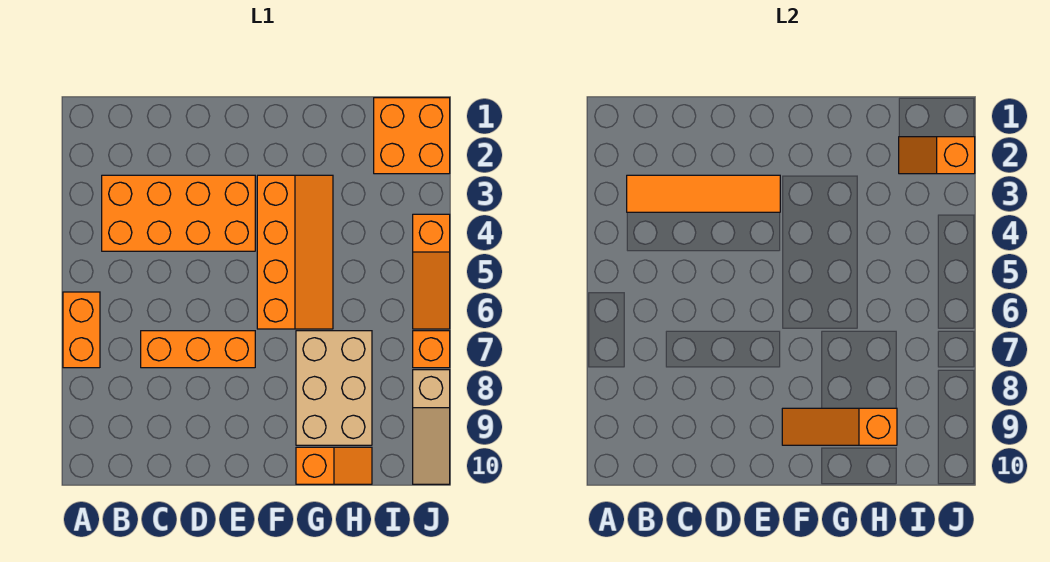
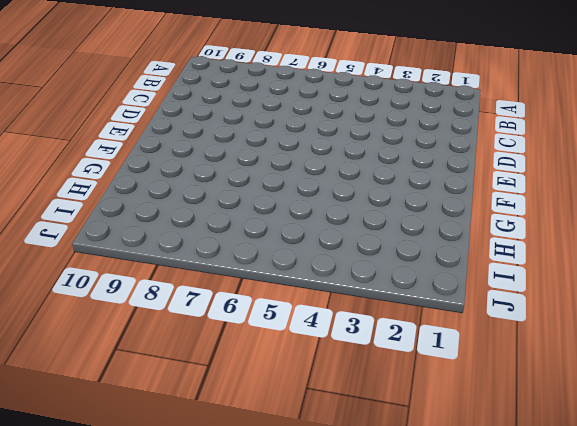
none -> orange 1x2 brick [63,292,100,368]
none -> orange 2x4 brick [102,175,255,251]
none -> orange 1x3 brick [141,331,255,368]

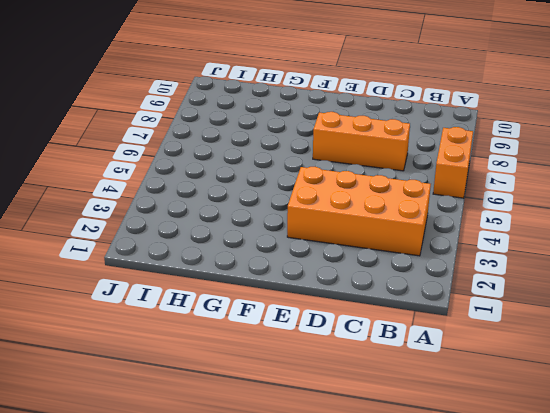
none -> orange 2x4 slope [257,175,333,329]
none -> tan 2x3 brick [296,331,372,445]
none -> orange 1x2 slope [296,447,372,484]

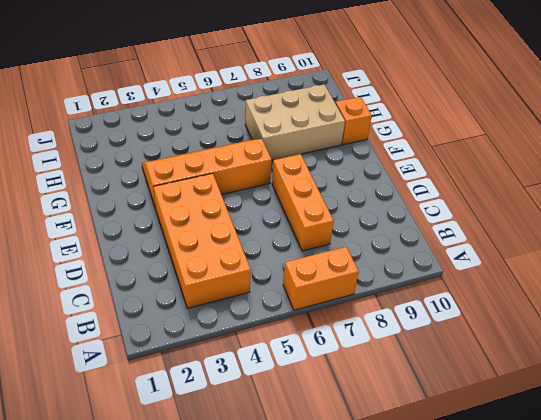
none -> orange 2x2 brick [374,98,450,174]
none -> orange 1x3 slope [413,214,450,329]
none -> orange 1x1 brick [413,331,450,368]

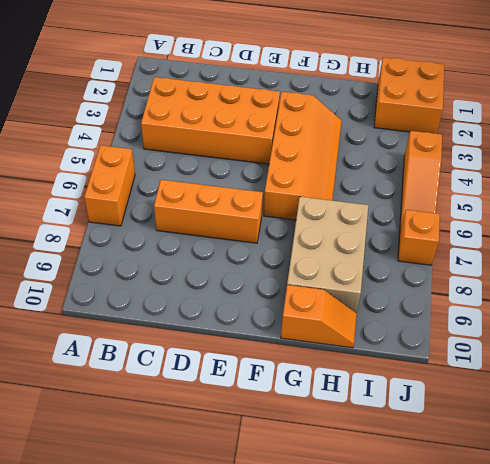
none -> tan 1x3 slope [413,370,450,484]
none -> orange 1x4 tile [627,175,780,212]
none -> orange 1x3 slope [782,408,897,445]

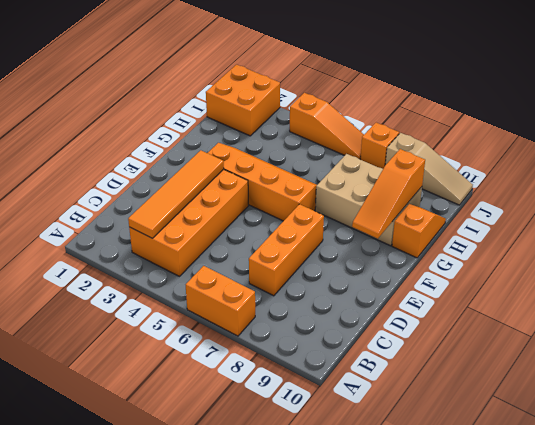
none -> orange 1x2 slope [899,137,975,174]

